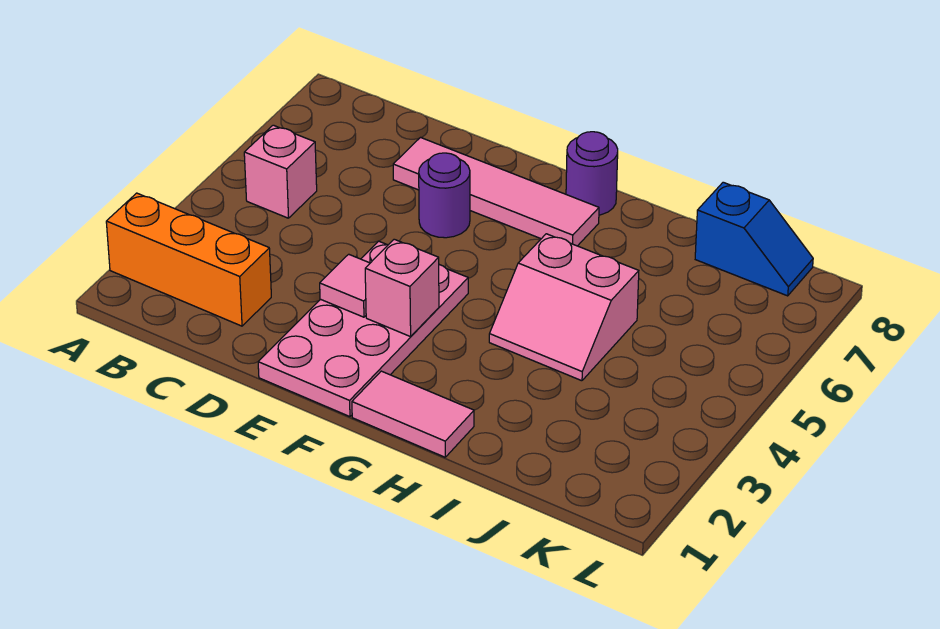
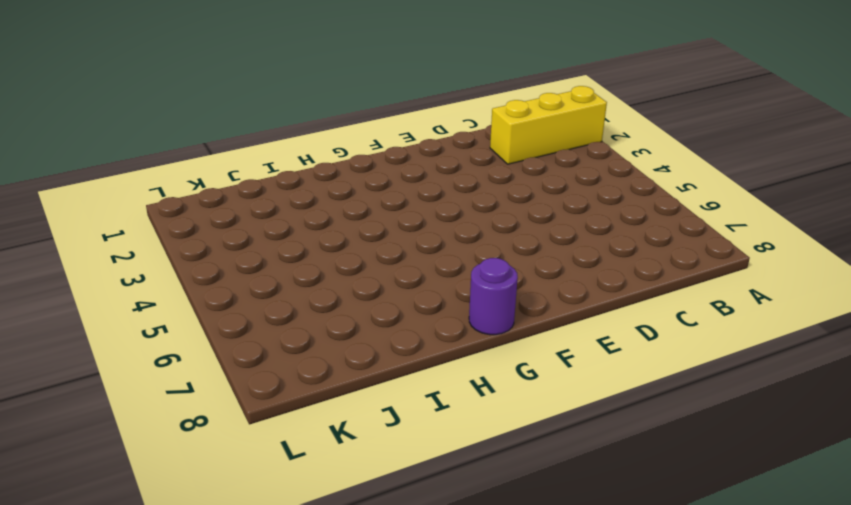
yellow 1x3 brick [490,86,607,164] -> orange 1x3 brick [106,193,271,326]
none -> pink 1x1 brick [244,125,317,218]
none -> pink 1x4 tile [393,138,599,246]

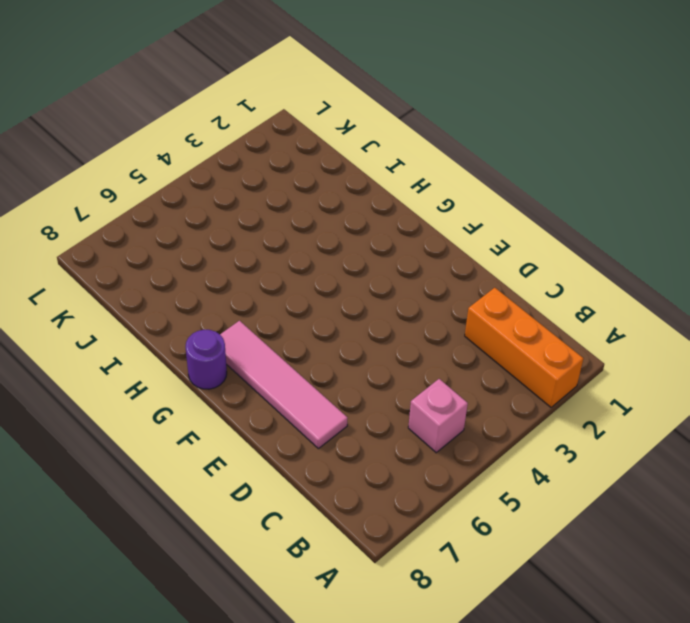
none -> pink 2x4 plate [258,241,468,417]
none -> purple 1x1 round brick [419,153,470,238]

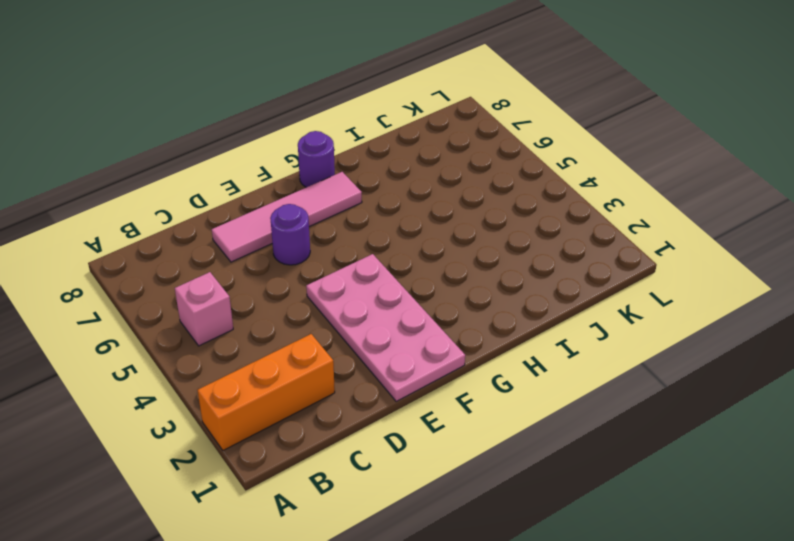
none -> pink 1x2 tile [352,371,474,457]
none -> pink 2x2 slope [489,234,639,381]

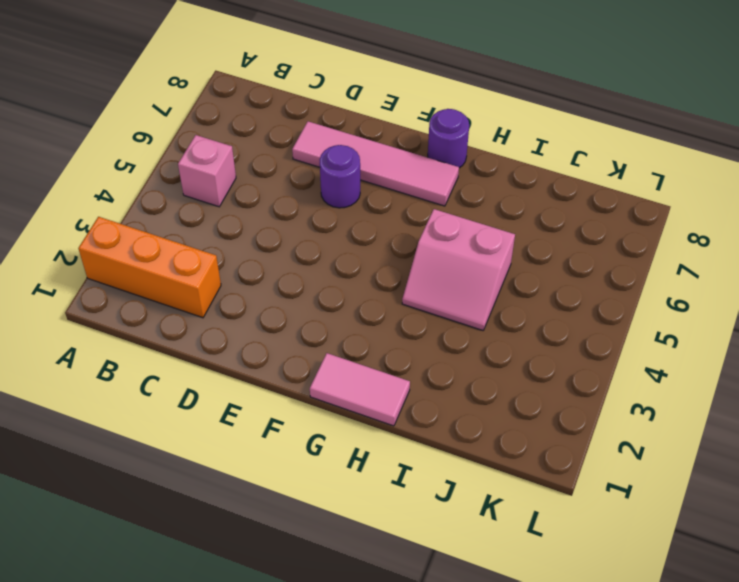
none -> pink 2x4 plate [258,241,468,417]
none -> blue 1x2 slope [695,182,813,296]

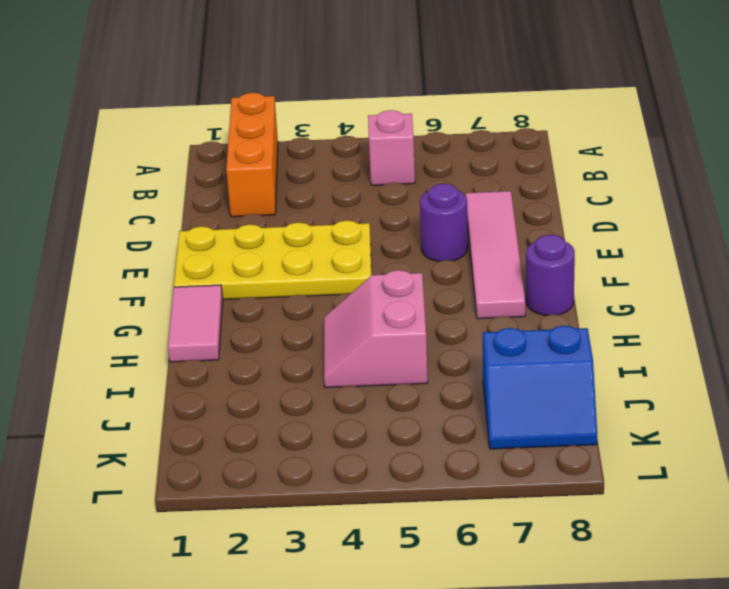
yellow 2x4 plate [174,220,371,299] -> pink 2x4 plate [258,241,468,417]
blue 2x2 slope [483,326,597,449] -> blue 1x2 slope [695,182,813,296]
none -> pink 1x1 tile [320,254,370,317]
none -> pink 1x1 brick [365,239,439,337]

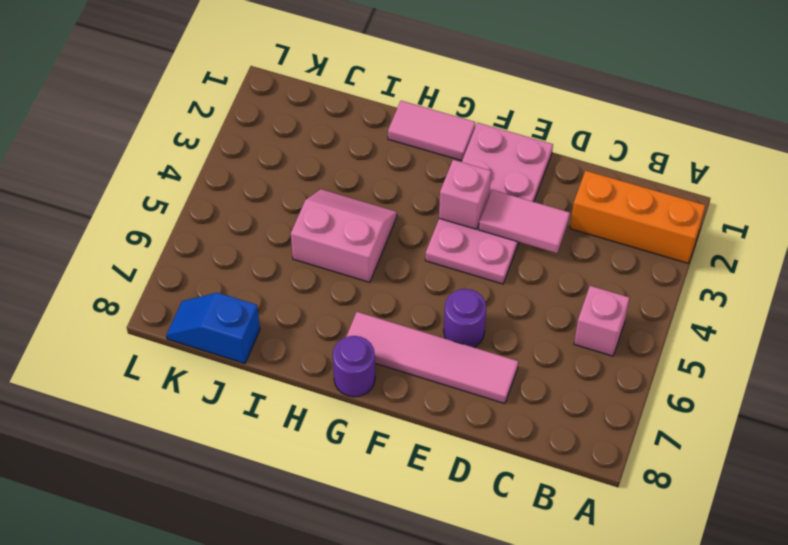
pink 1x2 tile [479,190,570,253] -> pink 1x1 tile [320,254,370,317]

